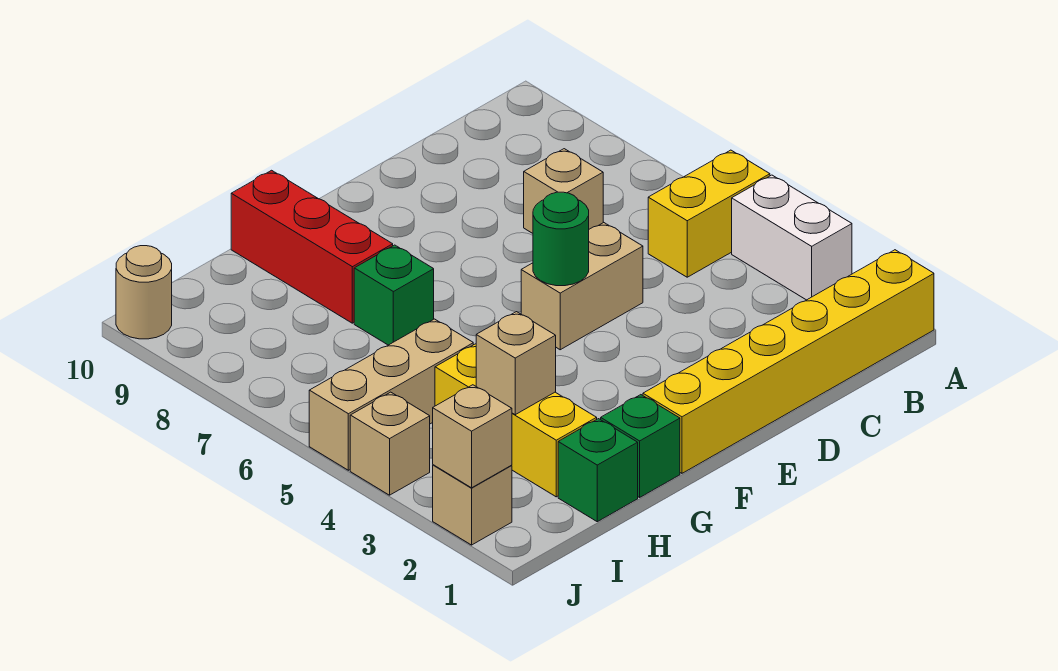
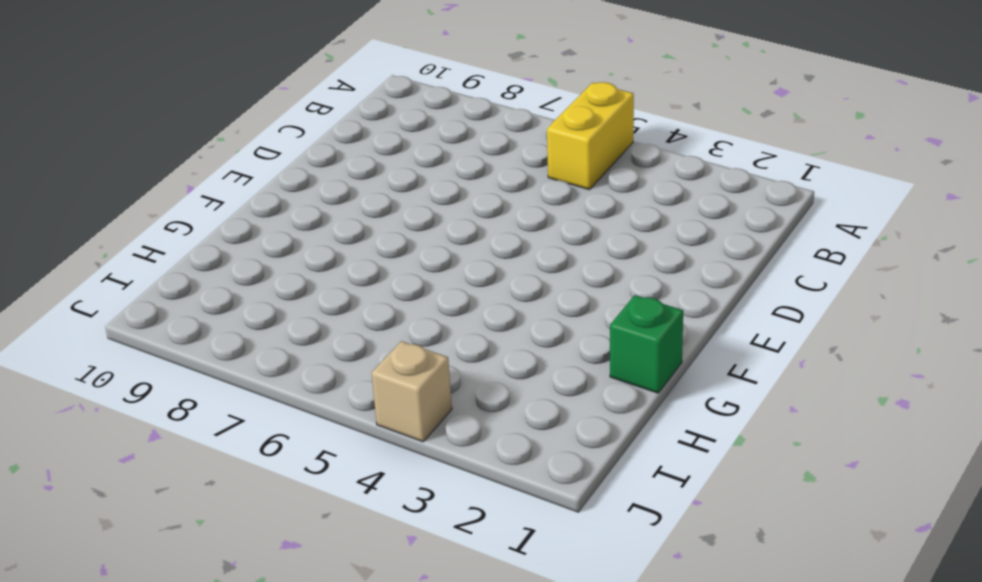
none -> yellow 1x6 brick [643,250,934,473]
none -> white 1x2 brick [732,175,852,300]
none -> tan 1x1 brick [524,149,603,233]

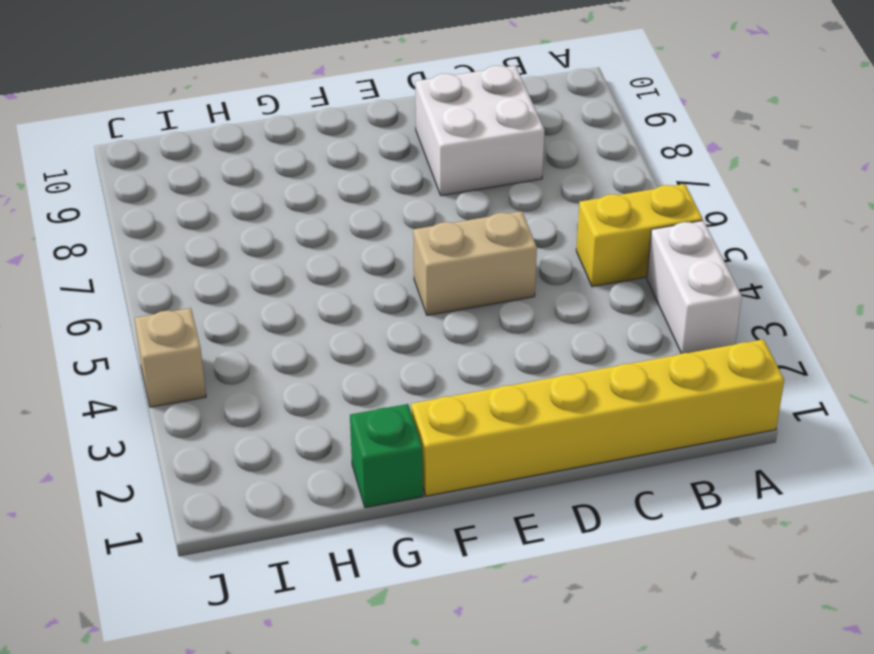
white 2x2 brick [415,66,545,196] -> none
none -> tan 1x1 brick [524,149,603,233]
none -> green 1x1 brick [354,245,434,345]
none -> red 1x3 brick [231,170,393,323]

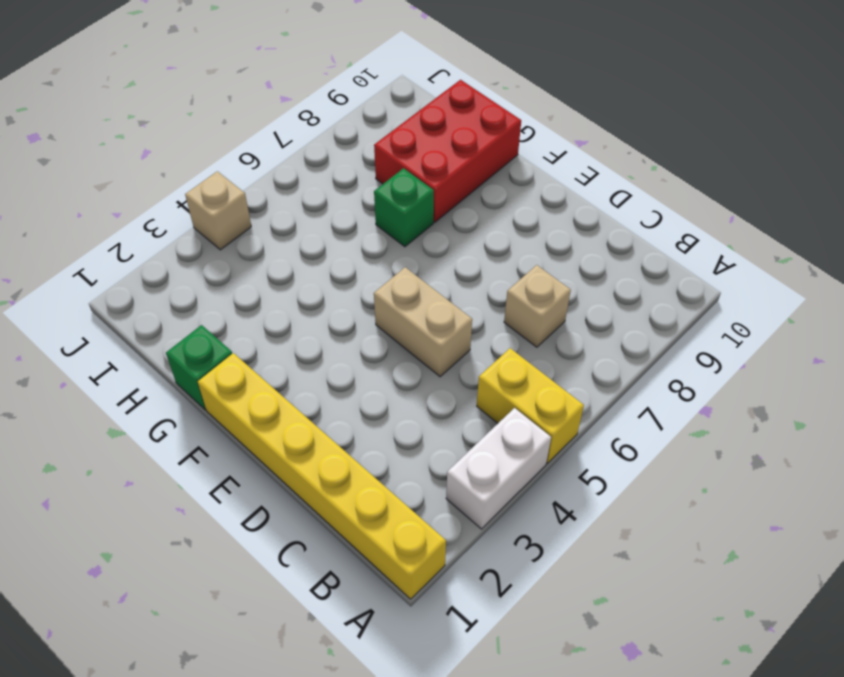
red 2x3 brick [374,80,521,222] -> red 1x3 brick [231,170,393,323]
none -> green 1x1 brick [558,419,638,522]
none -> yellow 1x3 brick [435,344,597,497]
none -> tan 1x3 brick [309,319,473,470]

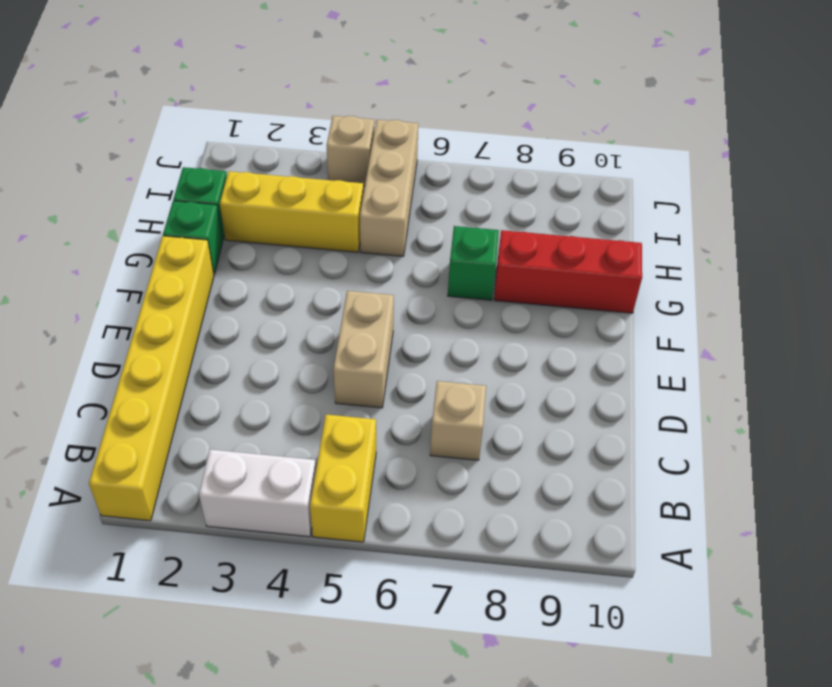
none -> tan 1x1 brick [433,465,512,545]
none -> tan 1x1 round brick [116,246,172,339]
none -> green 1x1 round brick [533,192,589,286]

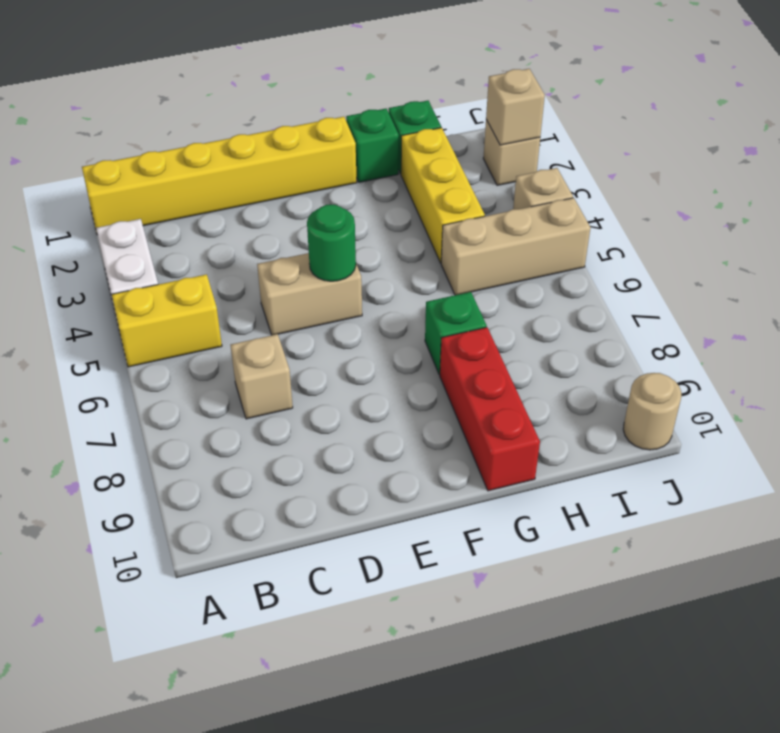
none -> tan 1x1 brick [476,312,556,415]

